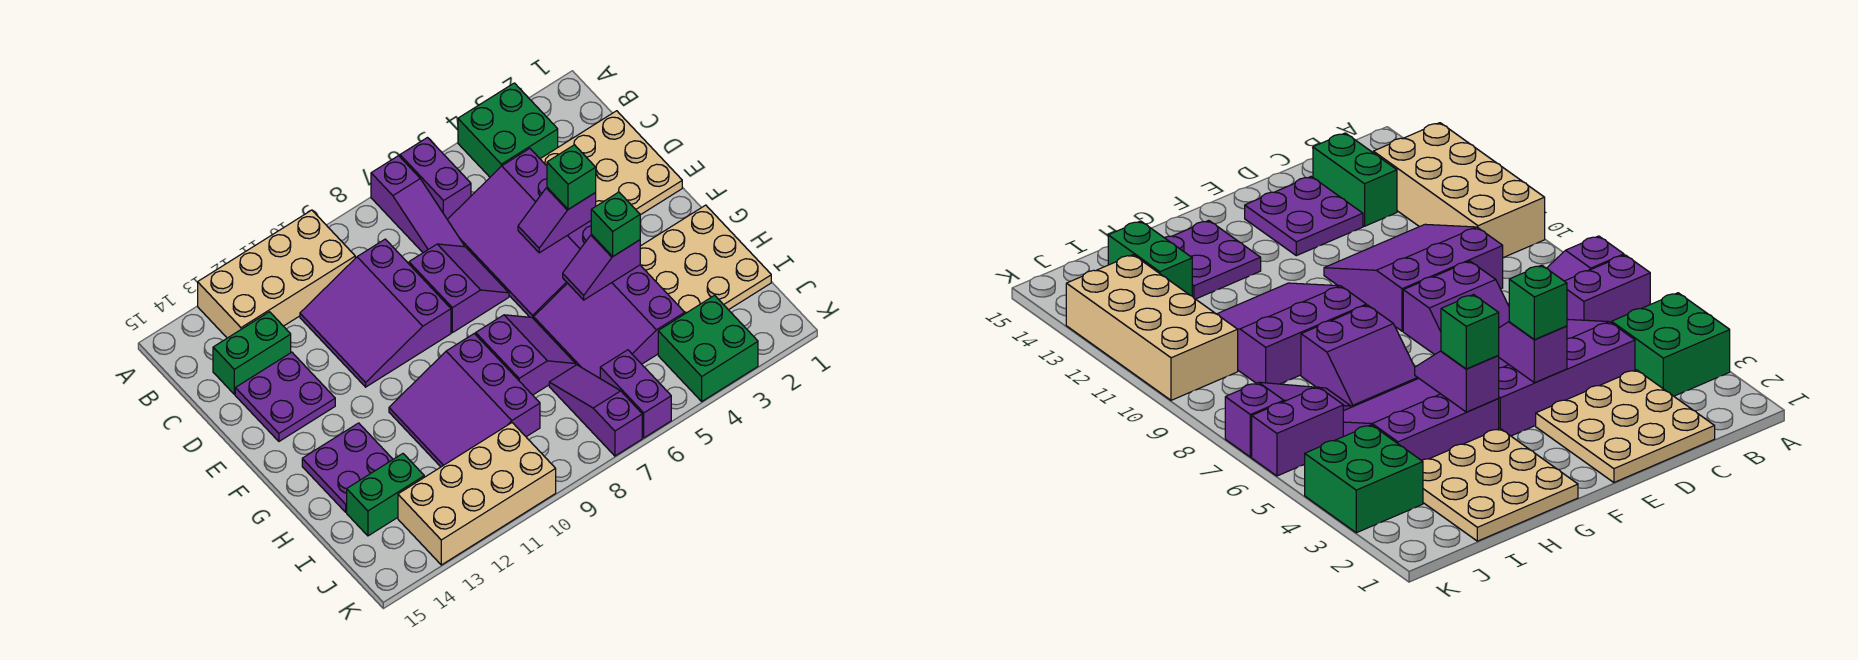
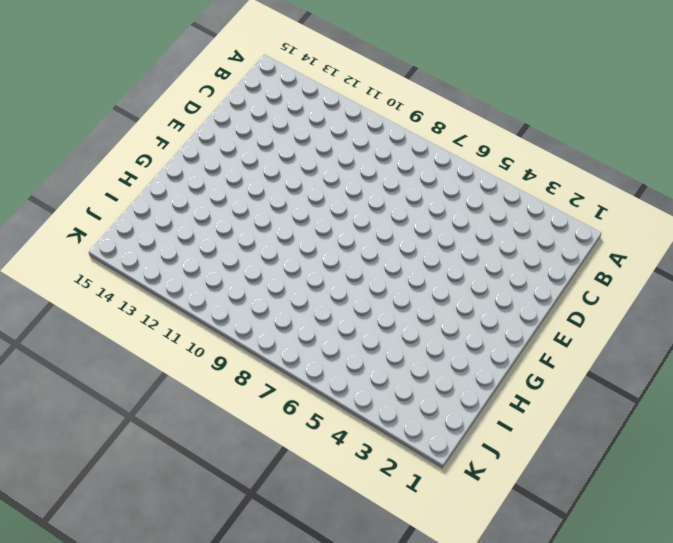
none -> green 2x2 brick [458,83,558,177]
none -> purple 1x2 brick [400,138,471,219]
none -> purple 1x3 slope [371,156,464,253]

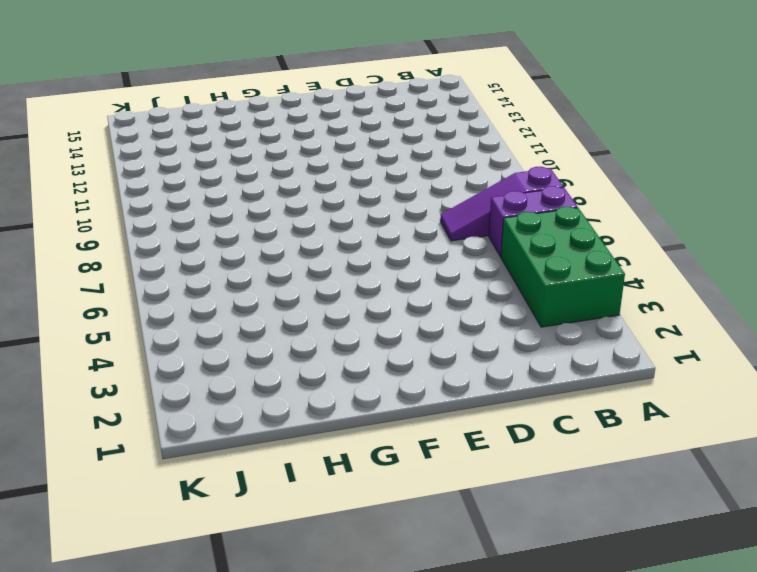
green 2x3 brick [501,207,625,327] -> green 2x2 brick [458,83,558,177]
none -> tan 2x4 brick [198,210,355,338]
none -> tan 3x3 plate [540,111,682,215]
none -> purple 3x4 slope [447,149,592,319]

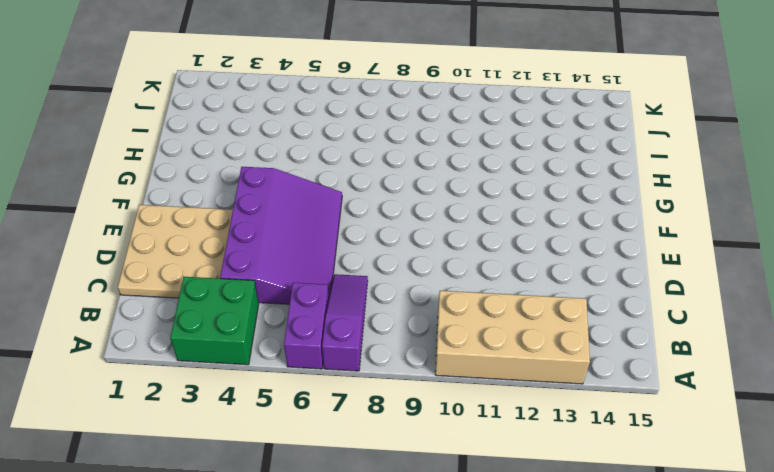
none -> purple 3x3 slope [300,239,451,387]
none -> green 1x2 brick [213,312,291,394]
none -> purple 2x2 slope [409,244,509,333]

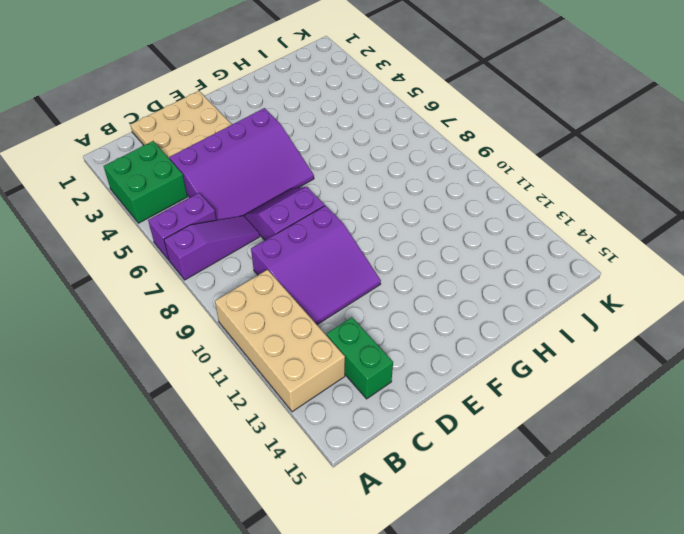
none -> purple 2x2 plate [235,352,335,441]
none -> tan 3x3 plate [640,205,771,314]
none -> purple 3x3 slope [534,265,685,378]

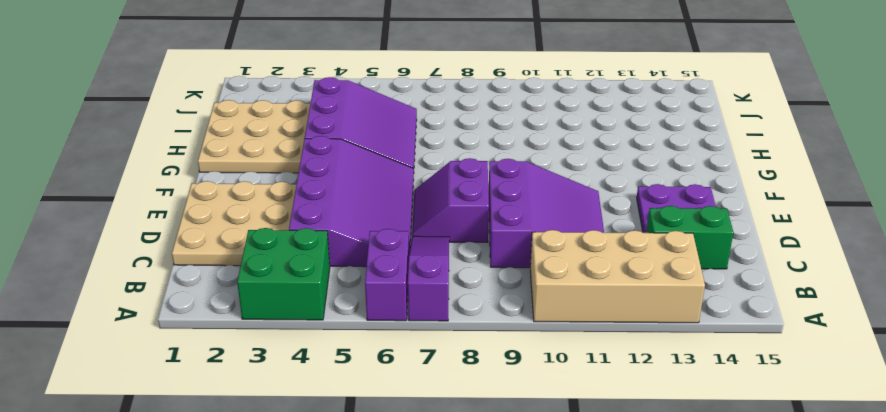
none -> purple 2x2 slope [476,315,576,395]
none -> purple 3x3 slope [389,334,540,467]
none -> purple 2x2 plate [302,423,393,512]

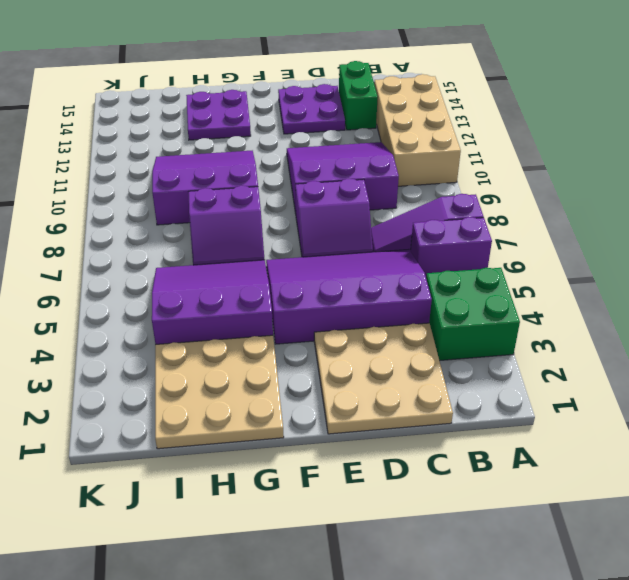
none -> purple 1x3 slope [549,365,642,456]
none -> green 1x2 brick [347,454,424,536]
none -> green 2x2 brick [658,295,758,401]

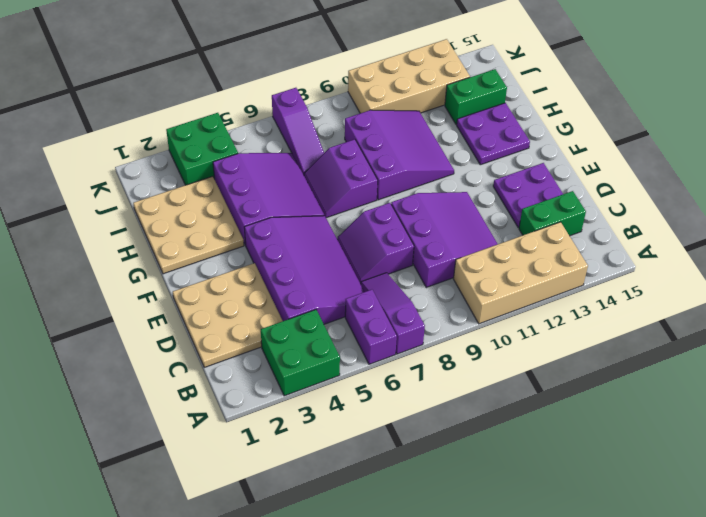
none -> purple 1x2 brick [600,350,671,438]
none -> purple 1x2 slope [518,188,596,253]
none -> purple 1x2 slope [563,235,640,300]

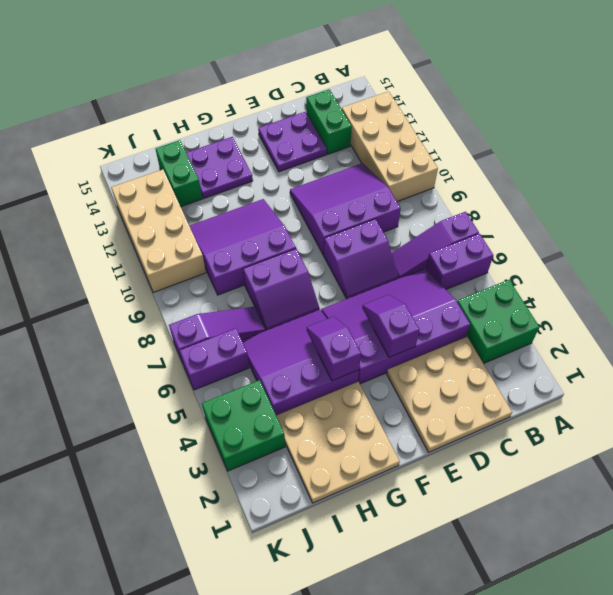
none -> green 1x1 brick [547,145,596,209]
none -> green 1x1 brick [591,192,640,256]

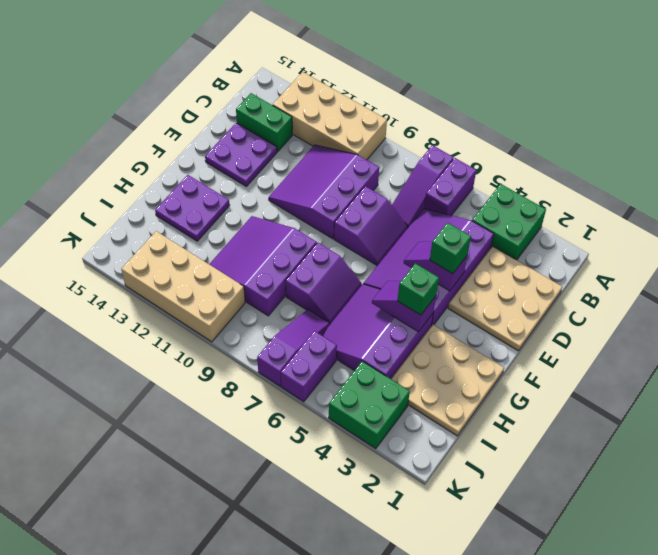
none -> green 1x2 brick [347,454,424,536]

